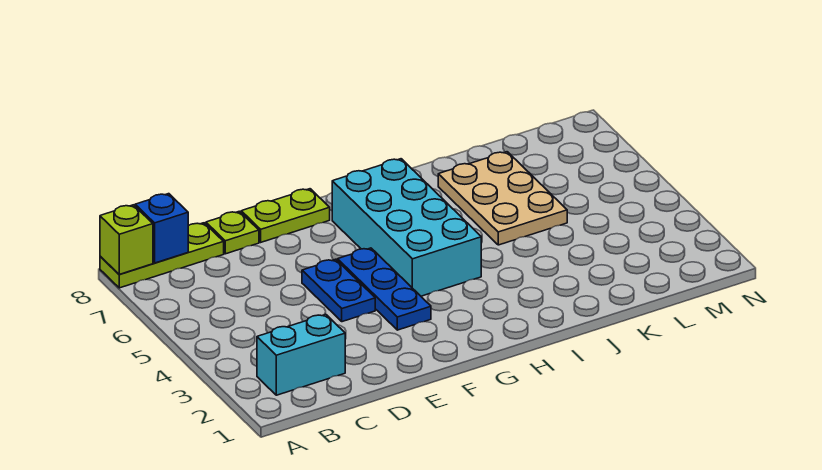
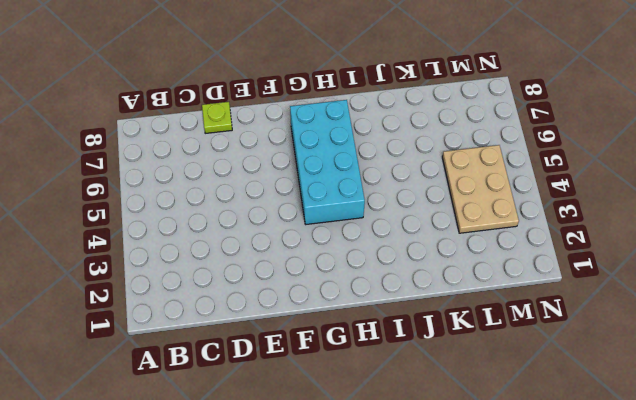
tan 2x3 plate [442,145,519,233] -> tan 2x3 plate moved to [438,152,567,245]
none -> lime 1x3 plate [100,223,224,288]
none -> cyan 1x2 brick [257,314,345,395]

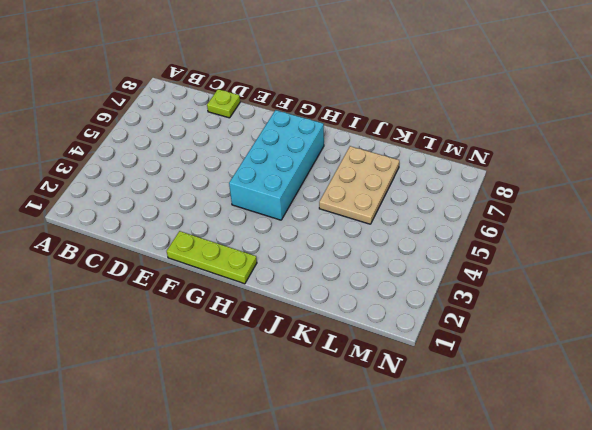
lime 1x3 plate [167,231,257,284] -> lime 1x3 plate moved to [100,223,224,288]
none -> cyan 1x2 brick [257,314,345,395]
none -> blue 1x2 plate [302,259,375,322]

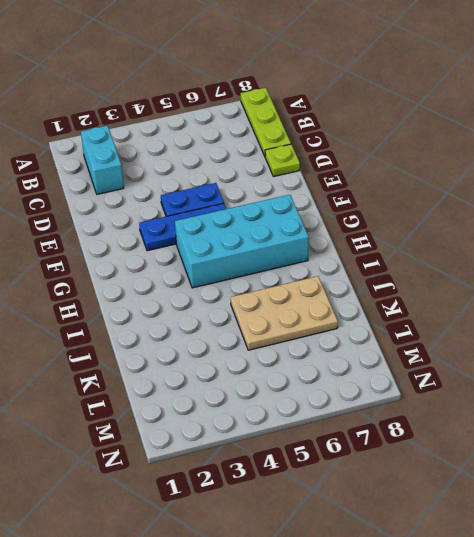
none -> lime 1x2 plate [241,189,330,242]
none -> lime 1x1 brick [100,205,153,274]

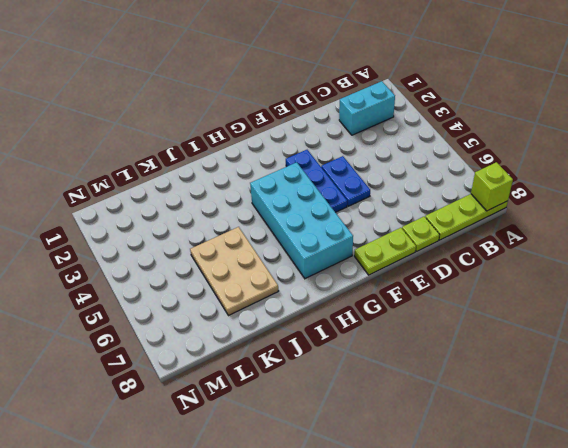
none -> blue 1x1 brick [135,194,188,263]

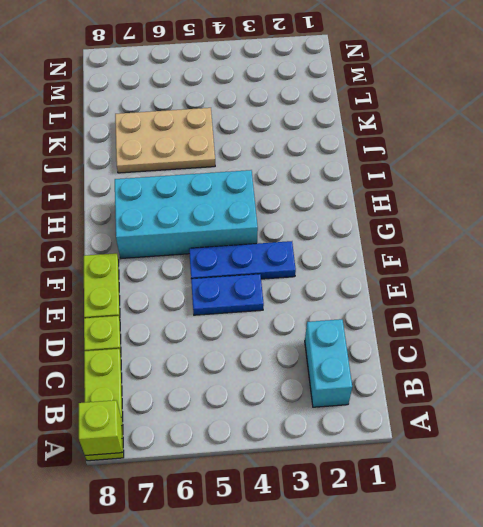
none -> blue 1x1 brick [135,194,188,263]

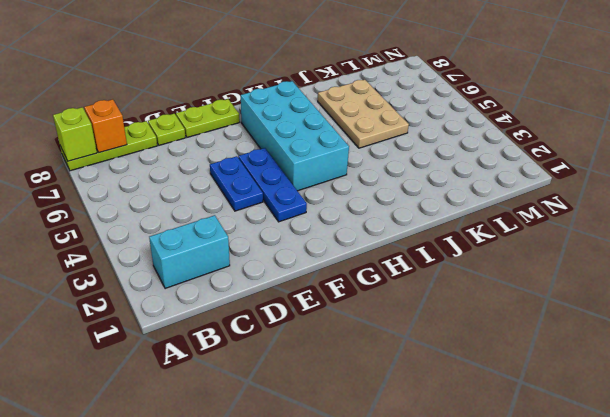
orange 1x1 brick [84,99,127,153] -> blue 1x1 brick [135,194,188,263]

